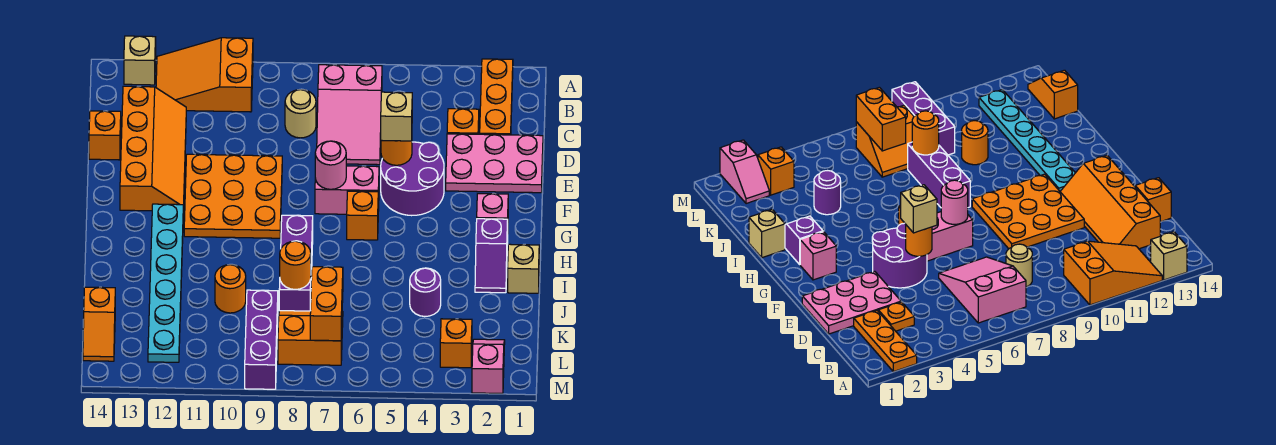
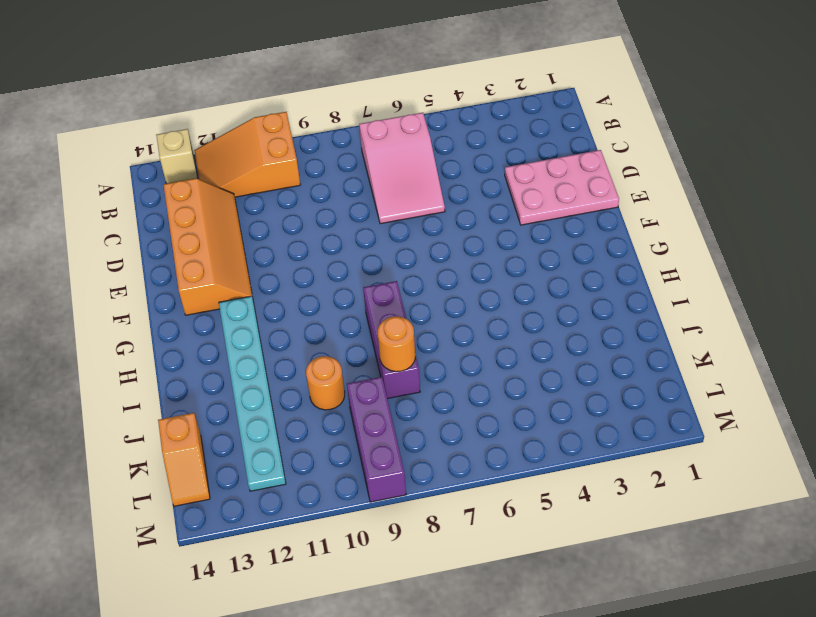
none -> orange 1x3 plate [480,59,513,135]
none -> orange 1x1 plate [447,109,479,134]
none -> tan 1x1 round brick [285,90,316,138]
none -> orange 1x1 brick [89,111,121,160]

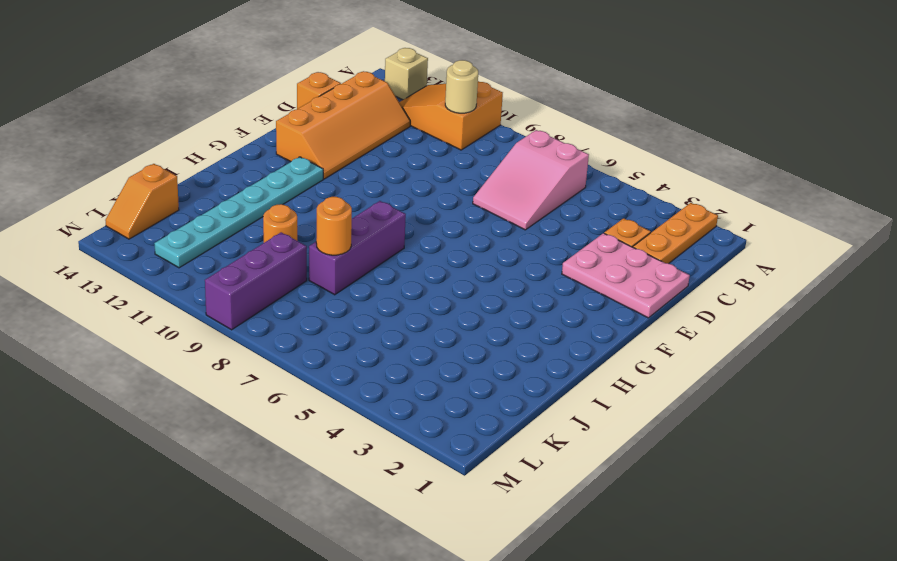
tan 1x1 round brick [445,60,478,113] -> tan 1x1 round brick moved to [285,90,316,138]
none -> purple 2x2 round brick [381,142,444,216]
none -> orange 3x3 plate [184,154,282,238]
none -> pink 1x2 brick [315,166,379,214]
none -> pink 1x1 brick [477,194,508,219]

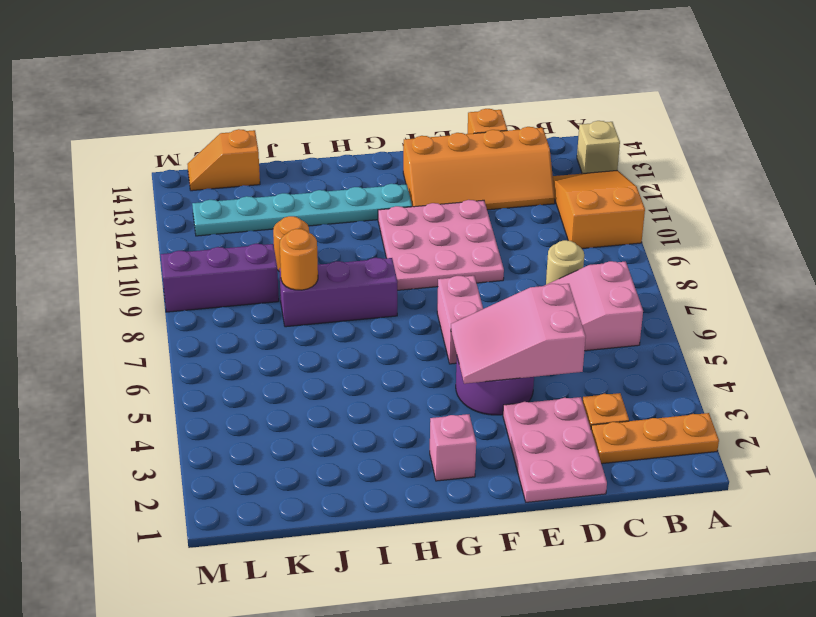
pink 2x3 slope [451,284,586,384] -> orange 1x1 round brick [381,140,412,165]
pink 3x3 plate [378,200,504,290] -> orange 3x3 plate [184,154,282,238]
none -> orange 1x1 brick [347,191,378,240]
none -> purple 1x2 slope [475,219,508,293]
none -> tan 1x1 brick [508,244,539,293]
none -> purple 1x1 round brick [410,268,441,316]

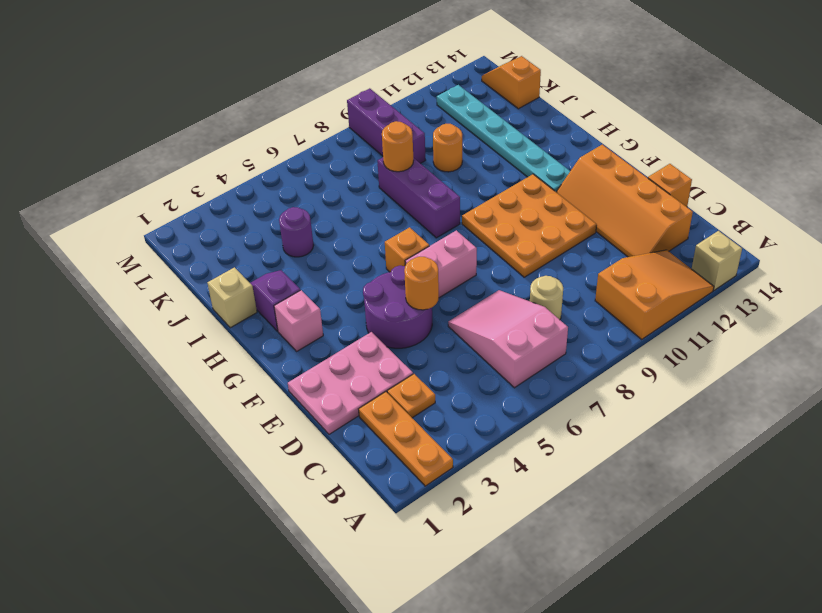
none -> orange 2x2 slope [278,311,343,365]
none -> pink 1x2 slope [472,339,505,393]
none -> orange 1x1 brick [440,319,472,368]
none -> pink 1x1 round brick [315,141,346,189]

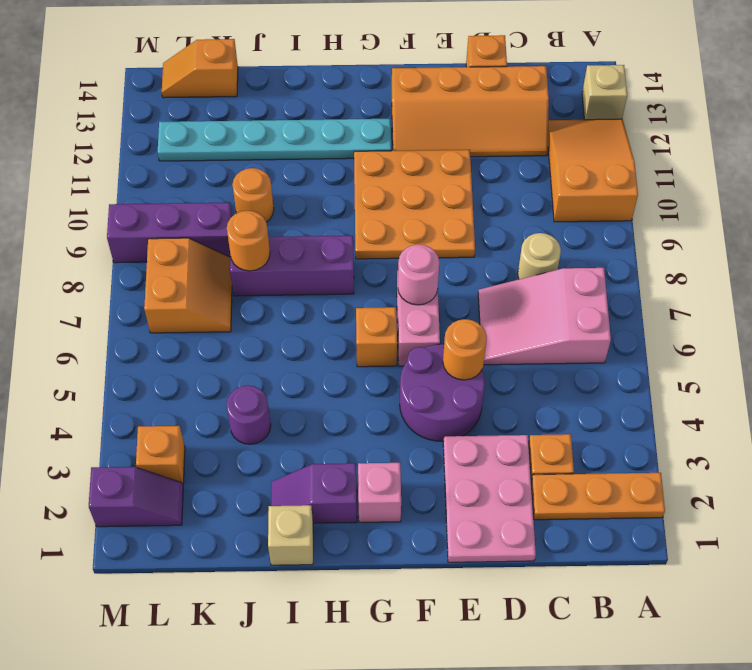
purple 1x2 slope [89,467,183,527] -> pink 1x2 slope [472,339,505,393]
none -> orange 1x2 brick [310,267,343,341]
none -> tan 1x1 brick [381,92,412,141]

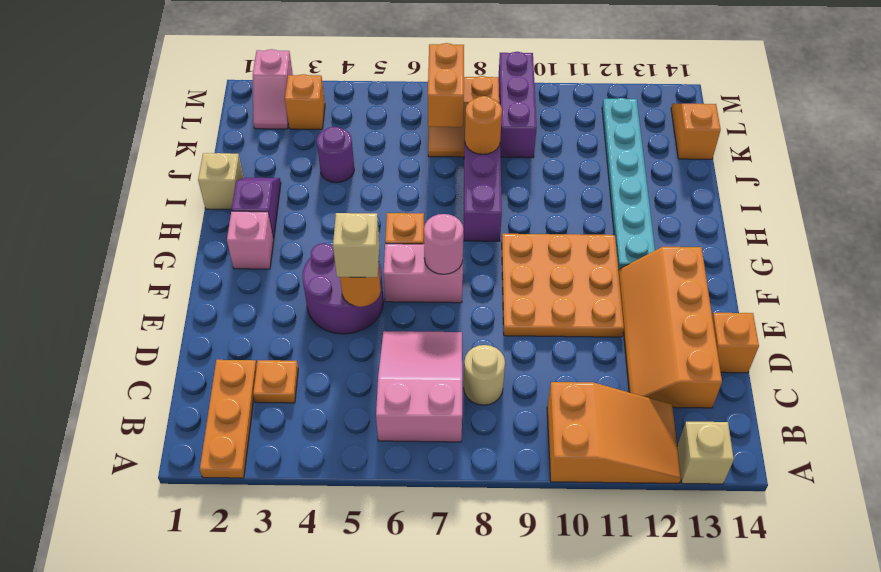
none -> pink 2x3 plate [446,134,543,193]
none -> orange 1x1 round brick [215,265,246,313]

